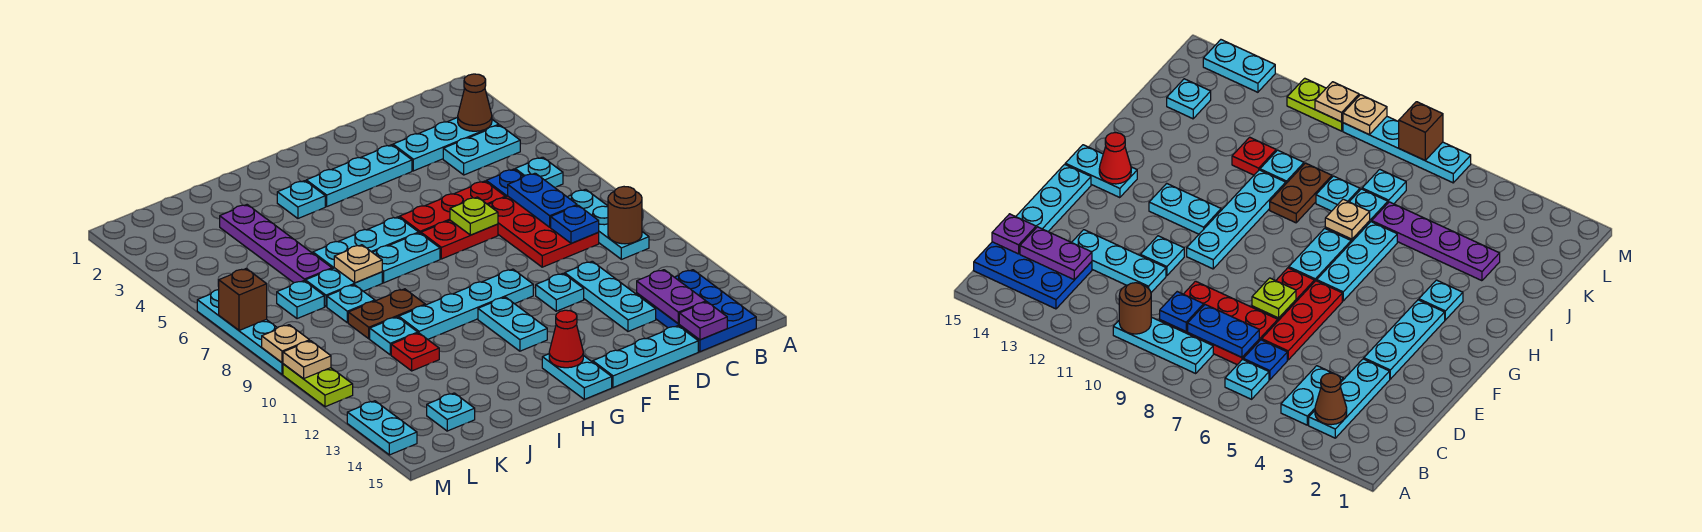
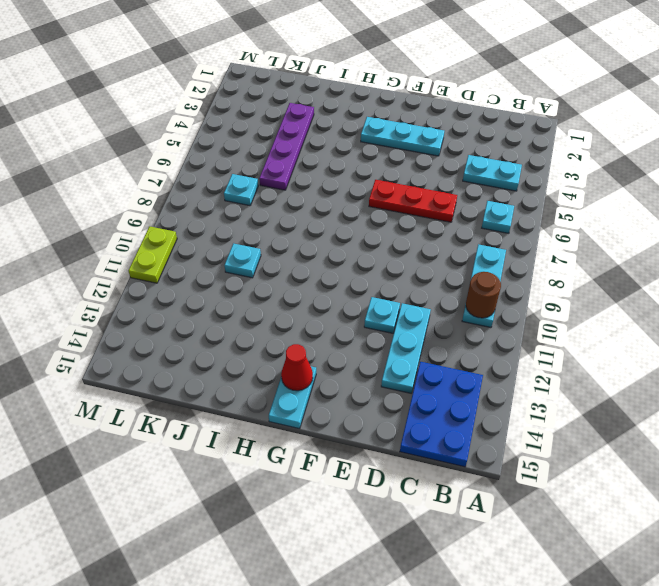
none -> cyan 1x3 plate [393,118,499,171]
none -> blue 1x1 plate [486,169,523,197]
none -> red 2x3 plate [488,197,599,267]
none -> cyan 1x3 plate [593,326,698,387]

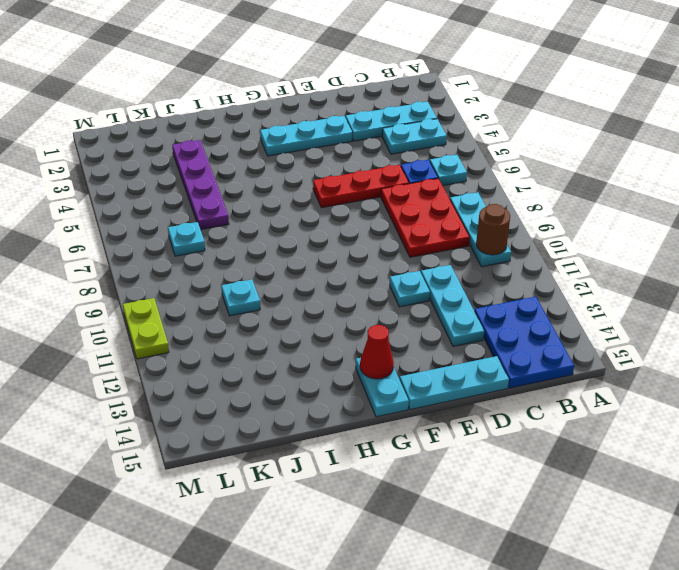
none -> red 1x2 plate [421,220,498,259]
none -> cyan 1x4 plate [399,269,533,339]
none -> cyan 1x3 plate [313,217,419,269]
none -> cyan 1x2 plate [372,233,440,283]

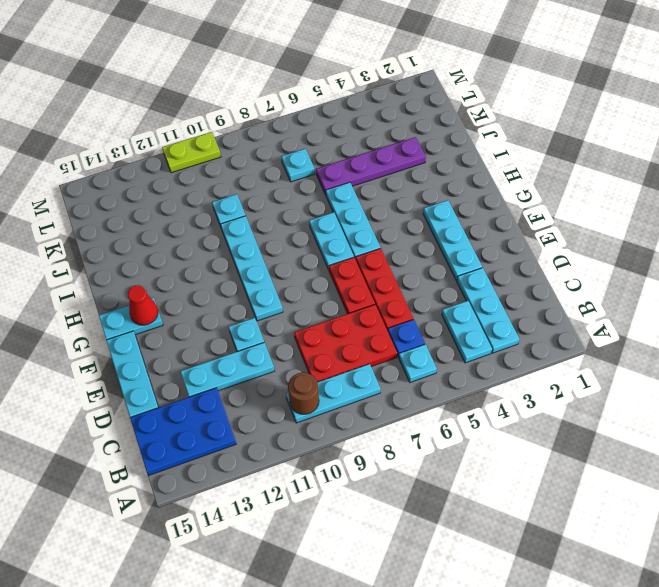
none -> cyan 1x2 plate [478,297,547,351]
none -> cyan 1x1 plate [277,181,325,218]
none -> cyan 1x2 plate [305,268,382,307]
none -> brown 1x2 plate [348,289,425,339]

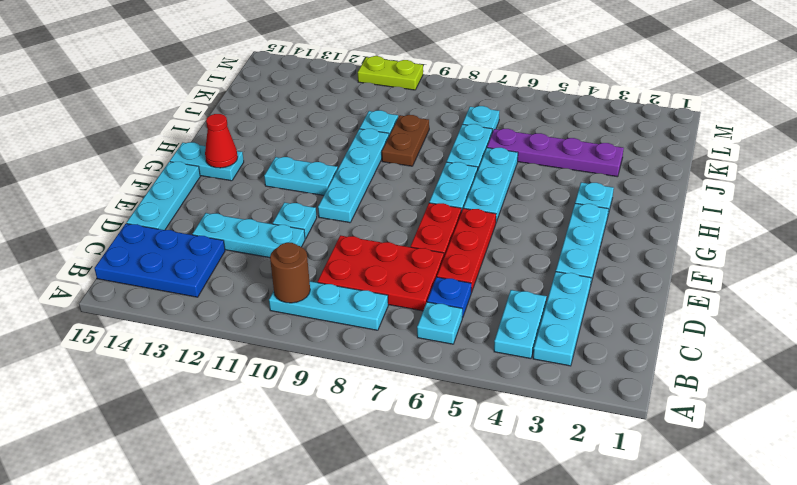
none -> cyan 1x1 plate [327,285,375,323]
none -> red 1x1 plate [391,333,439,371]
none -> cyan 1x1 plate [427,393,475,431]
none -> cyan 1x4 plate [197,290,283,375]

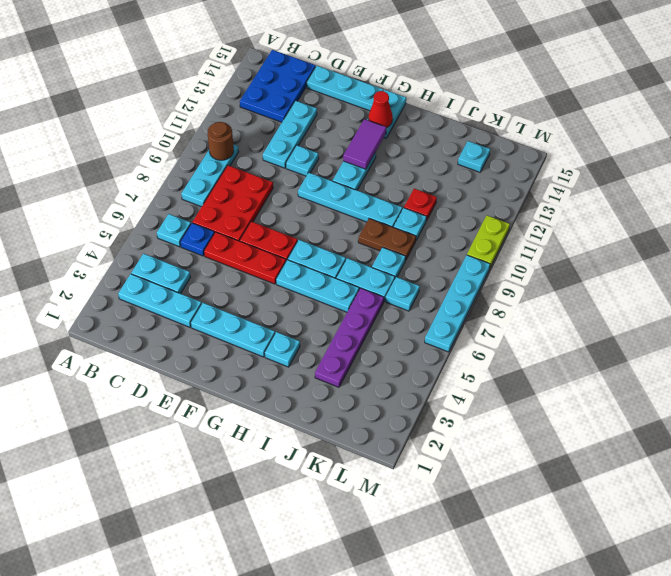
purple 1x2 tile [343,119,386,169] -> none
none -> cyan 1x2 plate [347,401,417,455]
none -> brown 1x1 cone [458,74,492,131]
none -> blue 1x2 plate [508,173,577,227]
none -> blue 1x1 plate [551,205,599,243]

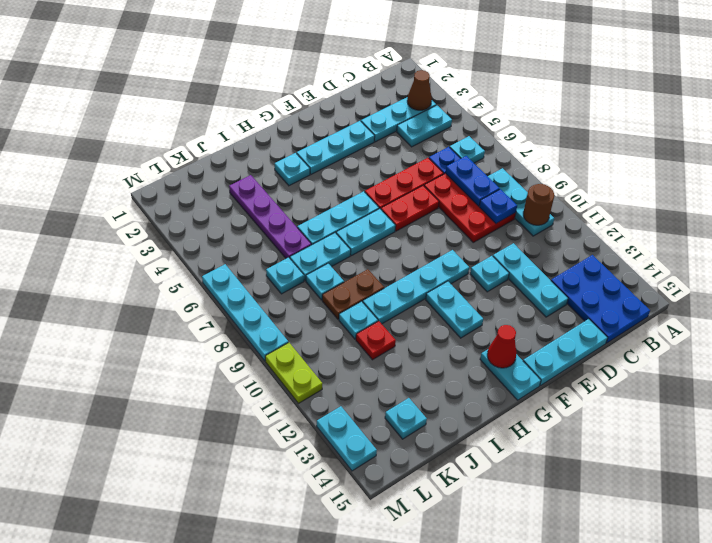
none -> purple 1x2 plate [637,270,706,324]
none -> purple 1x1 plate [679,302,727,340]
none -> lime 1x1 plate [450,197,498,235]
none -> tan 1x1 plate [334,245,382,283]

